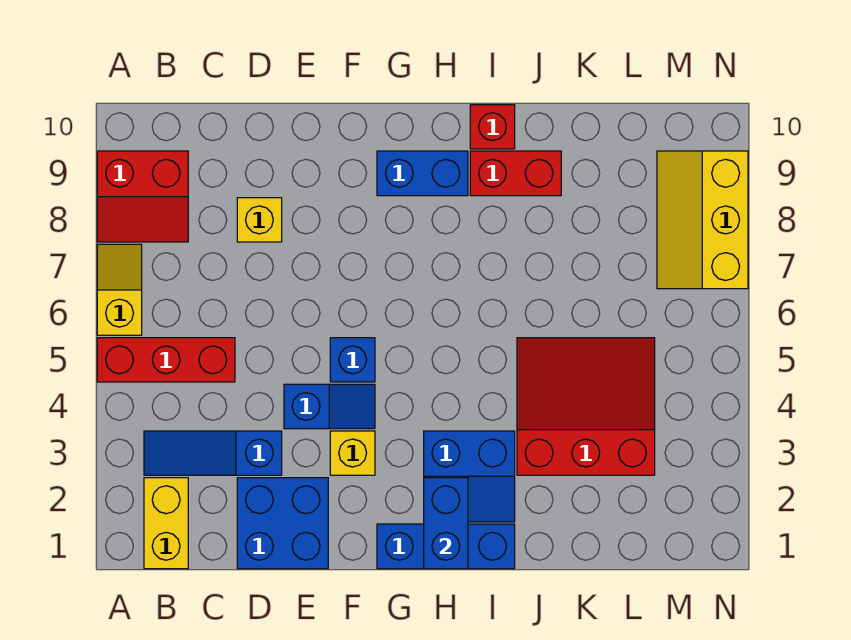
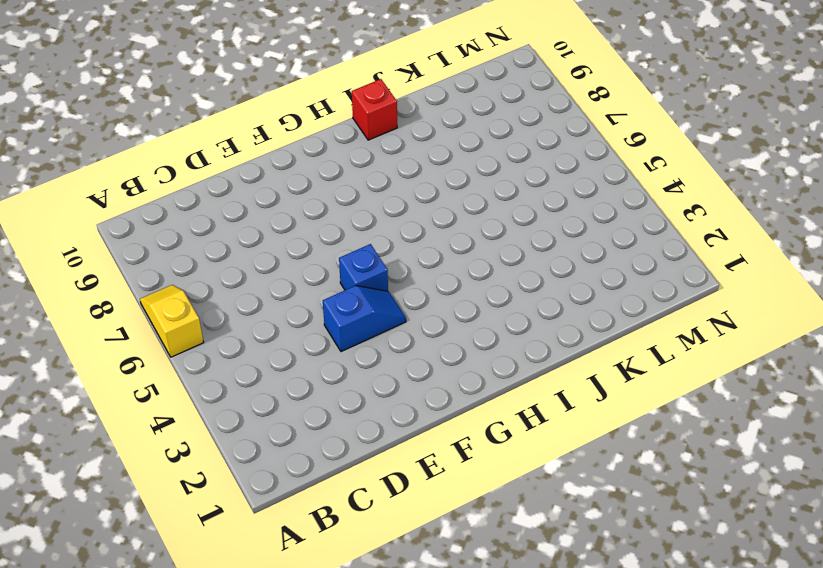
none -> red 1x3 brick [97,338,235,382]
none -> red 2x2 slope [97,151,188,242]
none -> yellow 1x2 brick [144,478,188,569]

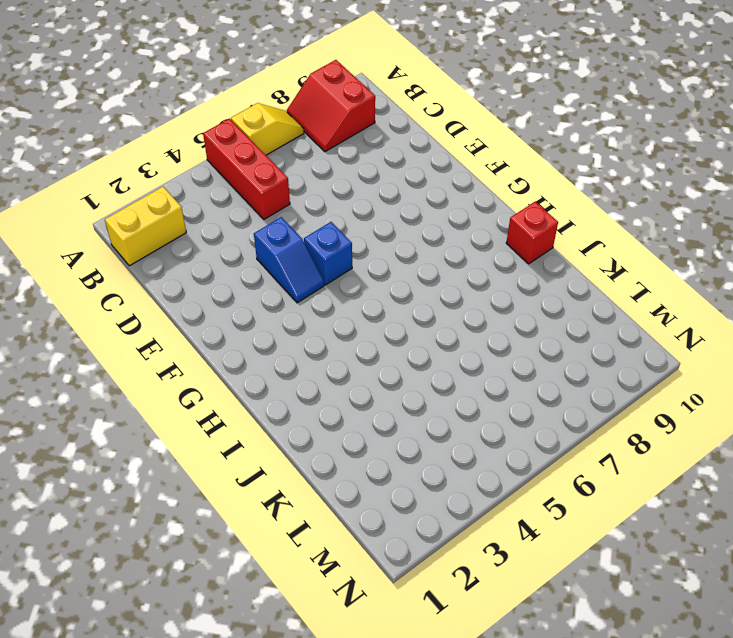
none -> blue 1x3 slope [144,431,282,475]
none -> blue 2x2 brick [237,478,328,569]
none -> yellow 1x1 brick [237,198,282,242]

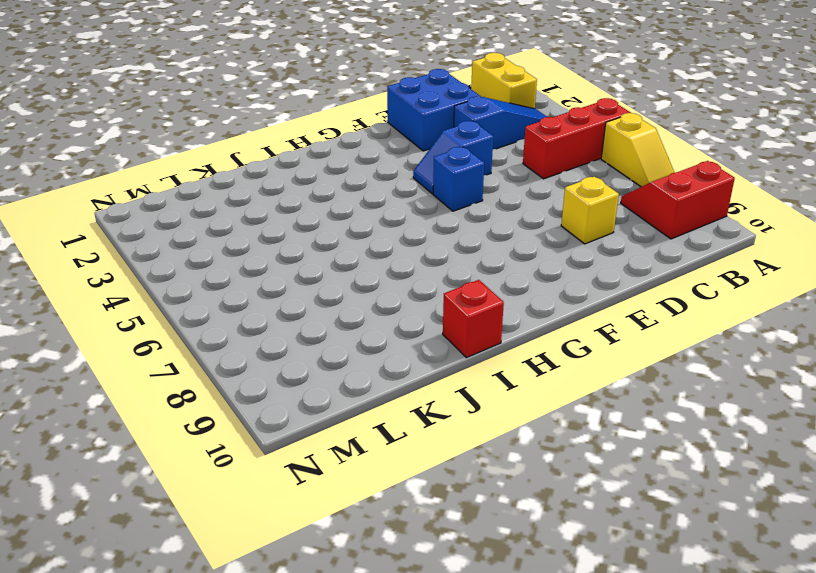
none -> yellow 1x1 brick [330,431,375,475]
none -> blue 1x3 brick [377,524,515,569]
none -> blue 1x2 brick [377,151,468,196]

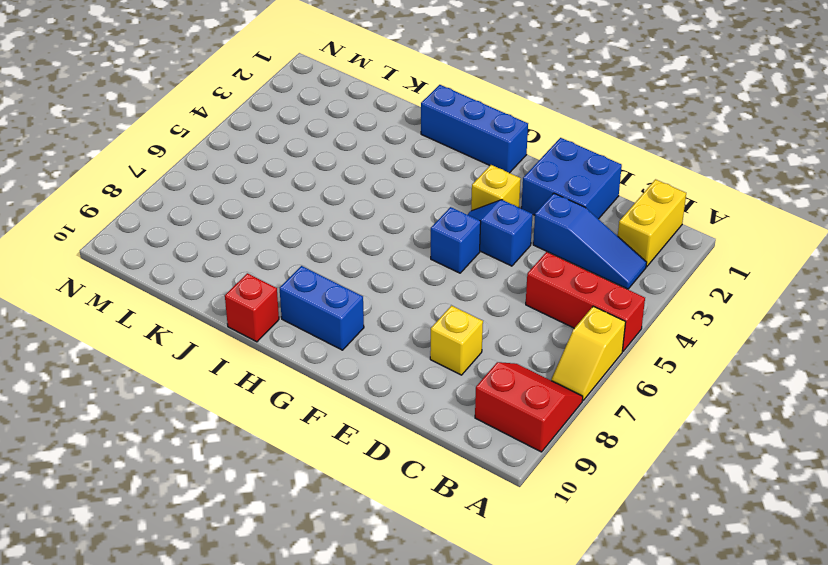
none -> blue 2x2 slope [424,431,515,522]
none -> red 1x2 brick [470,151,561,196]
none -> red 3x3 slope [517,338,655,475]

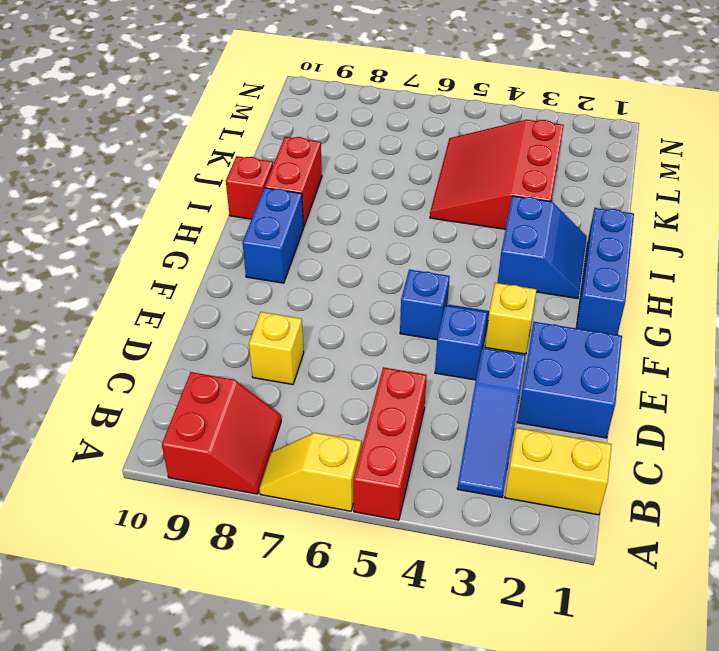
none -> yellow 2x3 slope [657,151,748,289]
none -> blue 1x2 brick [424,478,468,569]

